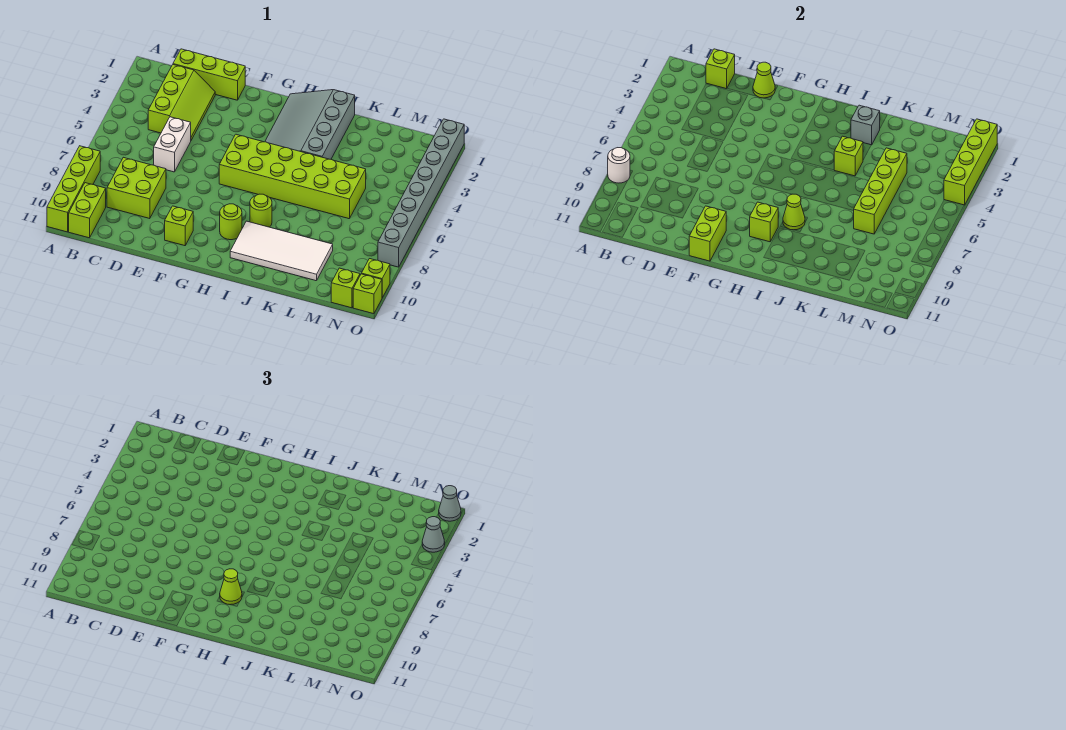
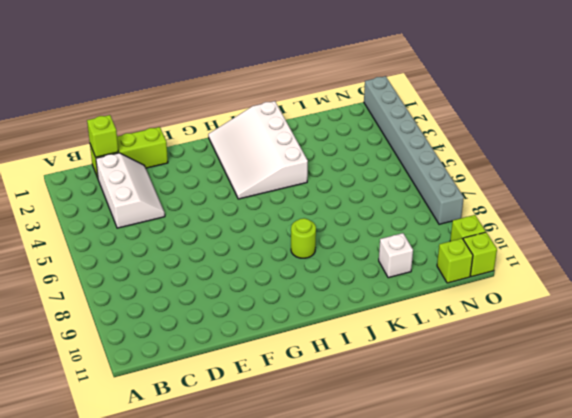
white 2x3 slope [96,153,165,228] -> lime 2x3 slope [148,65,215,140]
white 3x4 slope [208,101,308,199] -> grey 3x4 slope [265,90,355,159]
white 1x1 brick [379,233,413,278] -> white 2x4 tile [230,221,333,281]
none -> lime 1x4 brick [47,146,100,232]
none -> lime 1x2 brick [69,183,106,238]
none -> lime 2x2 brick [107,157,166,219]

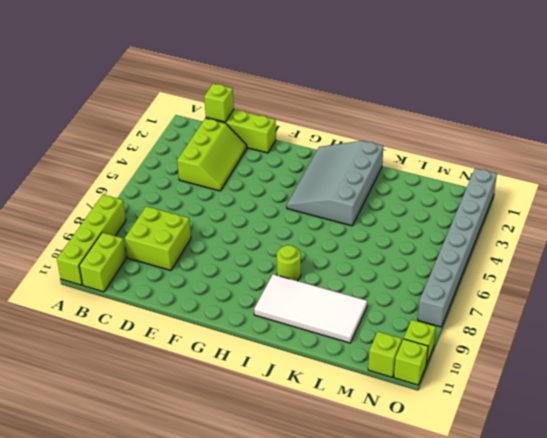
none -> white 1x2 brick [154,117,191,172]
none -> lime 1x1 brick [165,206,193,246]
none -> lime 2x6 brick [219,134,366,219]

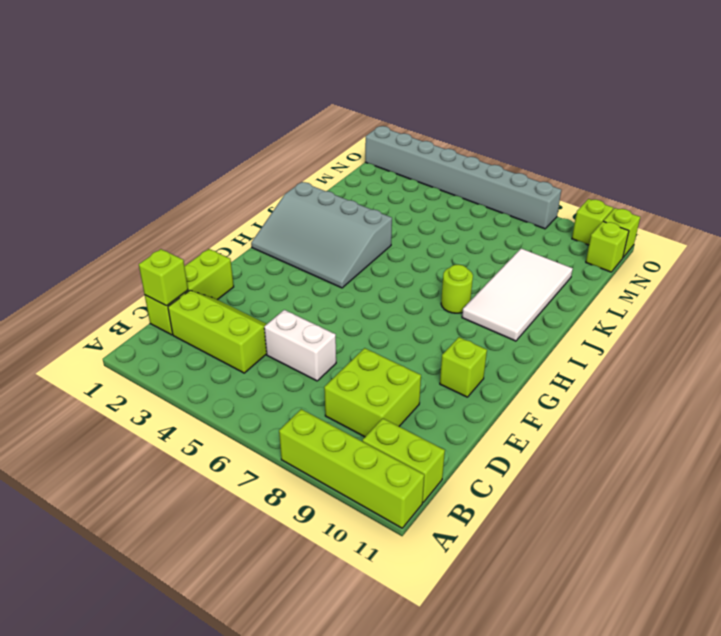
none -> lime 2x6 brick [219,134,366,219]
none -> lime 1x1 round brick [220,204,242,240]
none -> white 1x1 round brick [608,148,630,183]

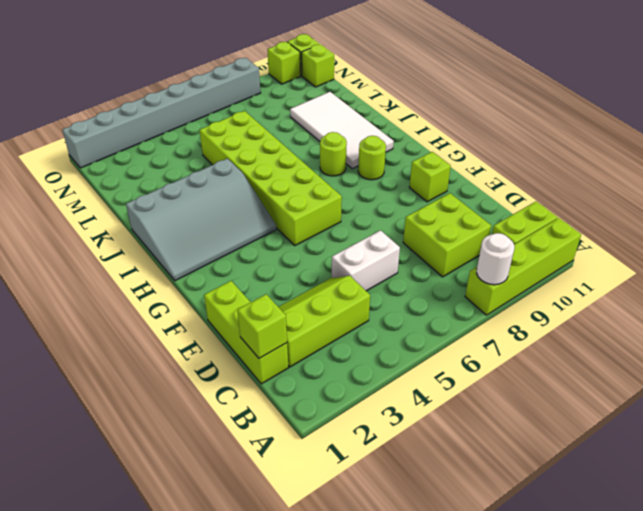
none -> lime 1x1 cone [753,62,775,98]
none -> lime 1x2 brick [689,206,726,261]
none -> lime 1x1 brick [750,202,778,242]

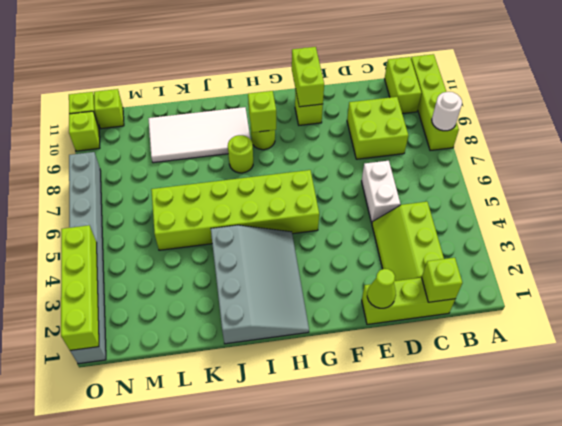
none -> lime 1x1 cone [783,194,805,230]
none -> grey 1x1 brick [851,105,880,145]
none -> lime 1x1 brick [834,136,863,176]

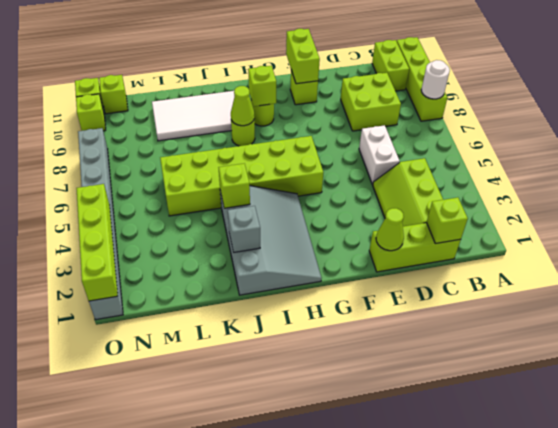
none -> lime 1x4 brick [854,148,907,234]
none -> lime 1x1 cone [220,569,242,605]
none -> grey 1x1 cone [439,486,461,521]

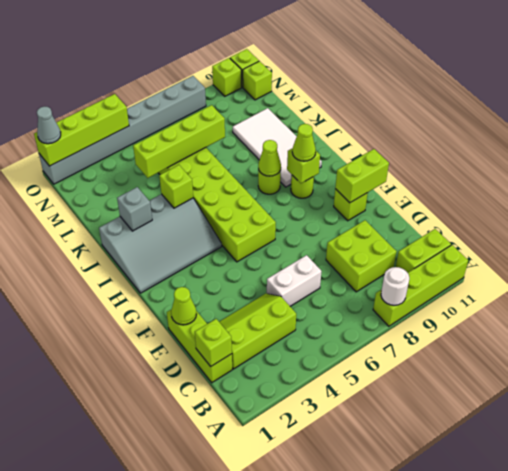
none -> grey 1x1 cone [422,517,445,552]

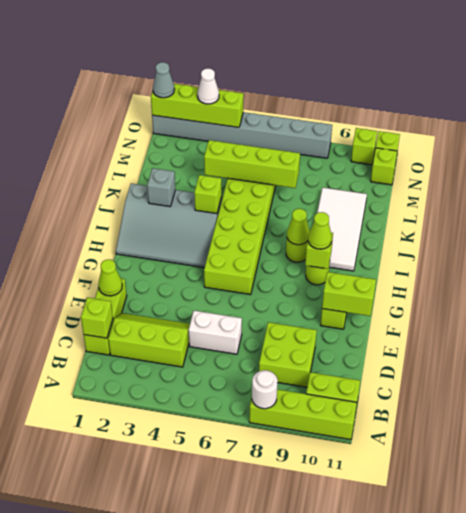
white 1x1 cone [197,69,219,104] -> grey 1x1 cone [422,517,445,552]

